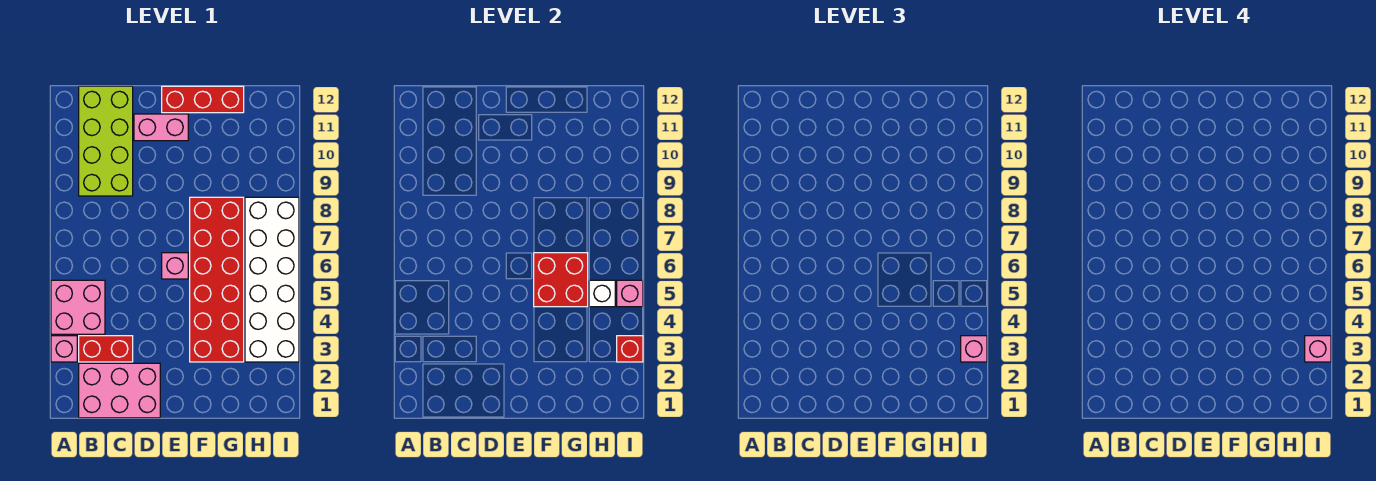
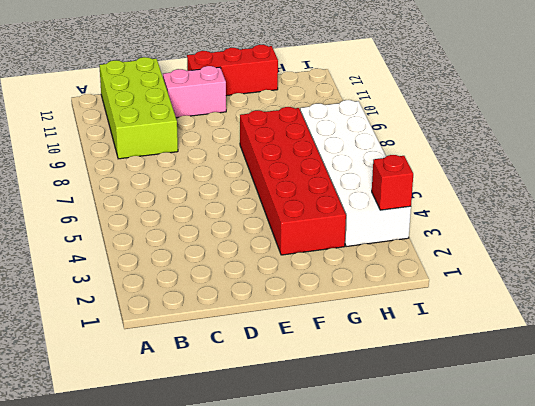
none -> pink 1x1 brick [51,336,77,362]
none -> pink 2x2 brick [51,280,105,334]
none -> pink 2x3 brick [79,363,160,418]

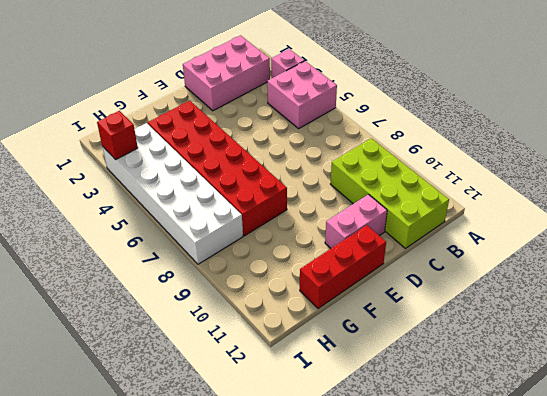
none -> red 1x2 brick [79,336,133,362]
none -> pink 1x1 brick [162,253,188,279]
none -> red 2x2 brick [534,253,588,307]

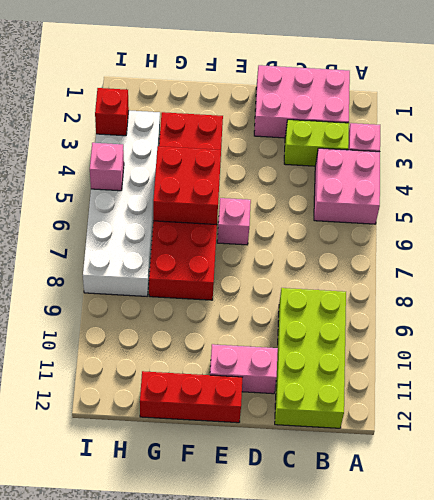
lime 1x2 brick [284,120,349,166] -> red 1x2 brick [79,336,133,362]
none -> white 1x1 brick [589,280,615,307]
none -> pink 1x1 brick [961,336,987,362]
none -> pink 1x1 brick [1305,336,1331,362]

